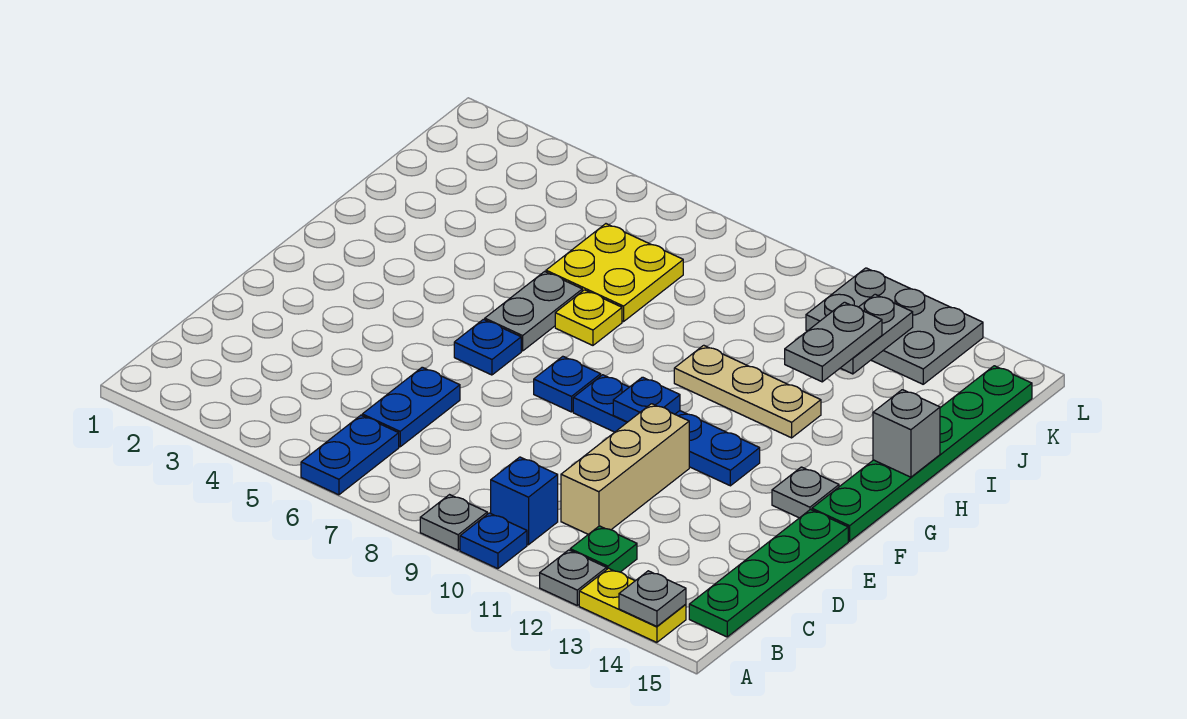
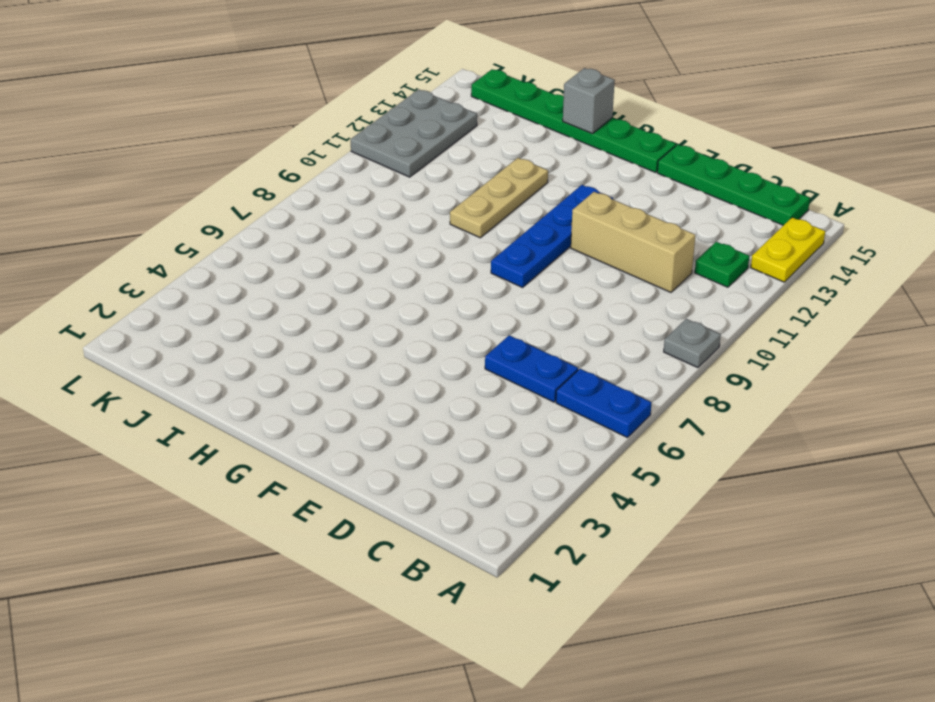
none -> blue 1x1 plate [460,513,527,569]
none -> grey 1x1 plate [540,550,607,605]
none -> blue 1x1 brick [491,457,558,545]

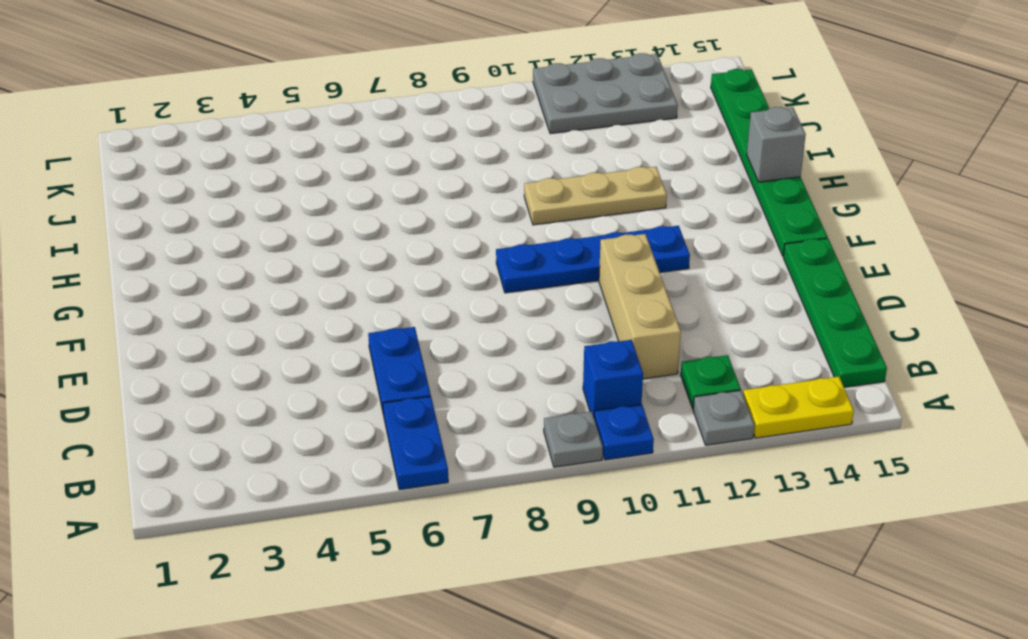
none -> blue 1x1 plate [454,319,521,375]
none -> blue 1x1 plate [534,356,601,412]
none -> grey 1x1 plate [772,467,839,518]

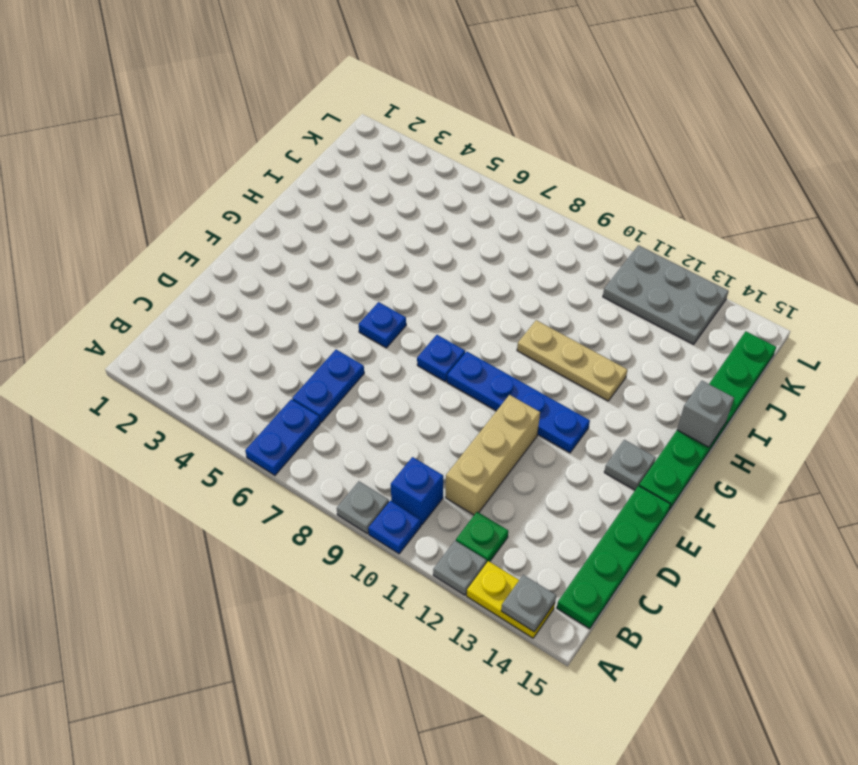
none -> grey 1x2 plate [485,271,582,351]
none -> yellow 1x1 plate [555,290,622,345]
none -> yellow 2x2 plate [546,224,683,322]

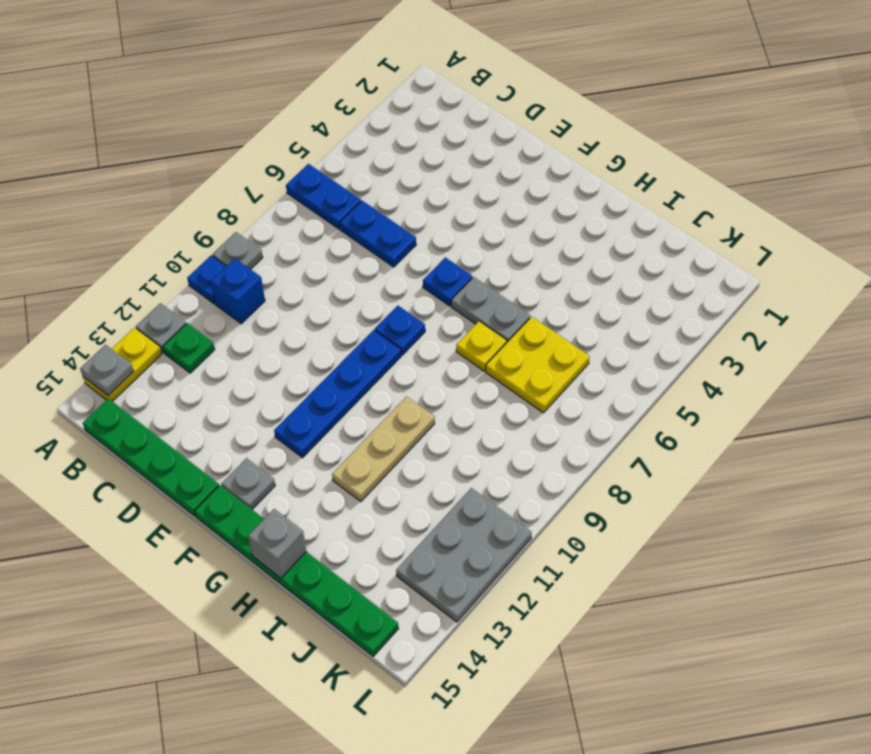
none -> tan 1x3 brick [561,404,689,534]
none -> blue 1x1 plate [613,377,680,422]
none -> grey 1x2 plate [841,294,913,374]

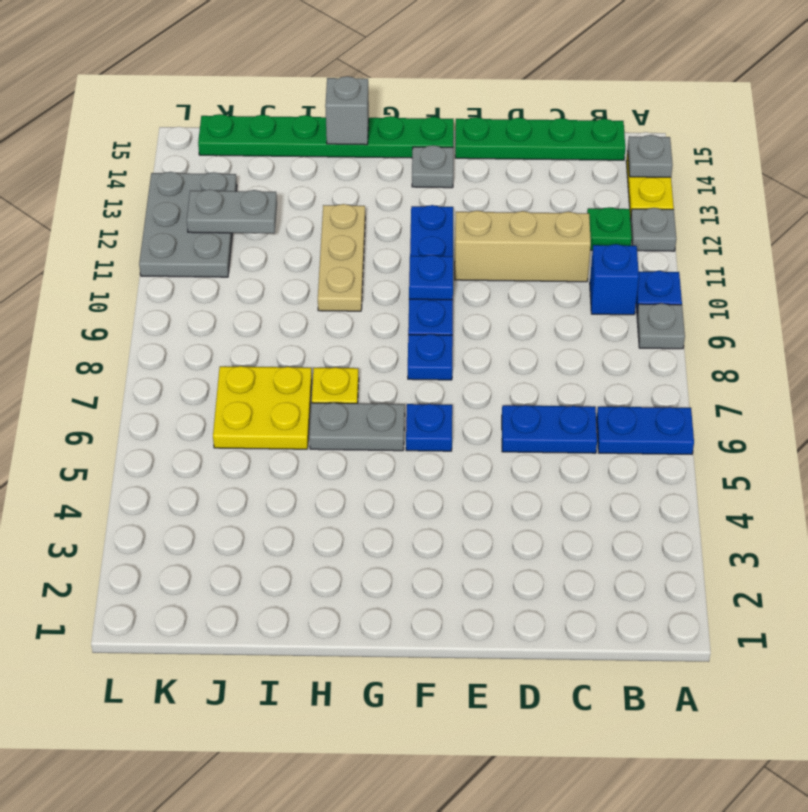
none -> grey 1x2 plate [785,302,882,382]

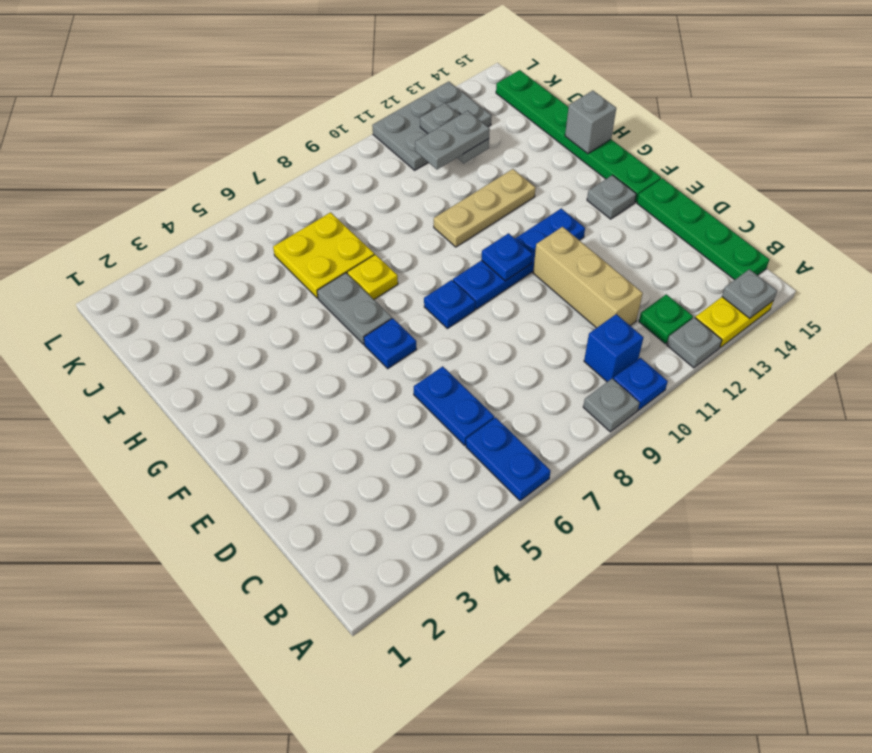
grey 1x2 plate [415,111,490,169] -> grey 1x2 plate turned to [785,302,882,382]

